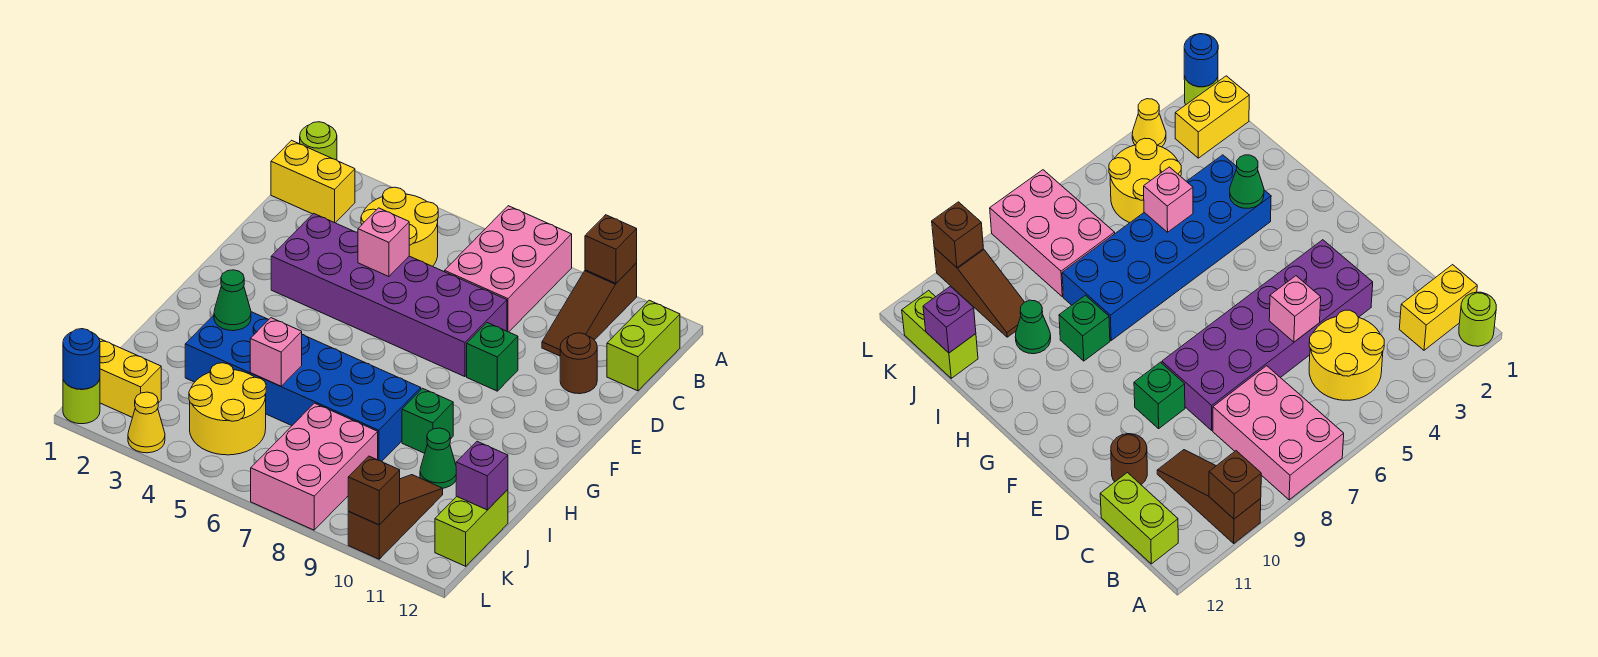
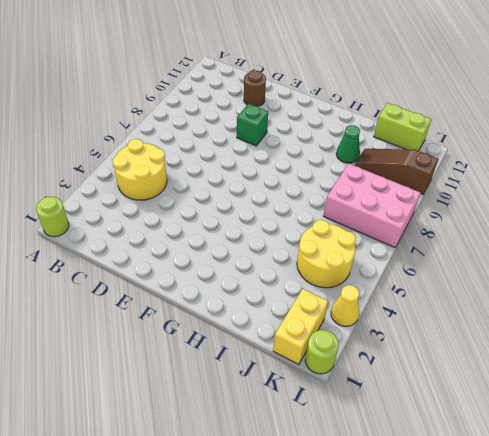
none -> pink 2x3 brick [445,206,572,332]
none -> brown 1x3 slope [542,263,637,356]
none -> yellow 1x2 brick [271,140,355,223]

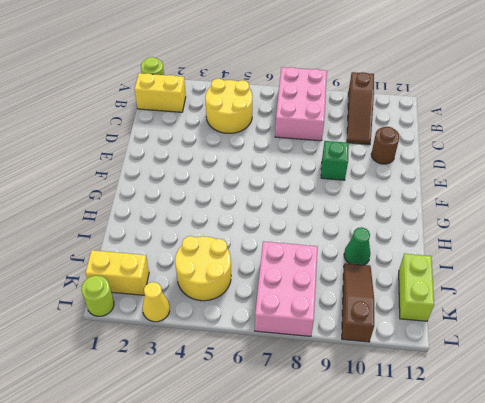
none -> lime 1x2 brick [607,300,680,391]
none -> purple 2x6 brick [271,213,507,377]
none -> blue 2x6 brick [185,312,421,461]

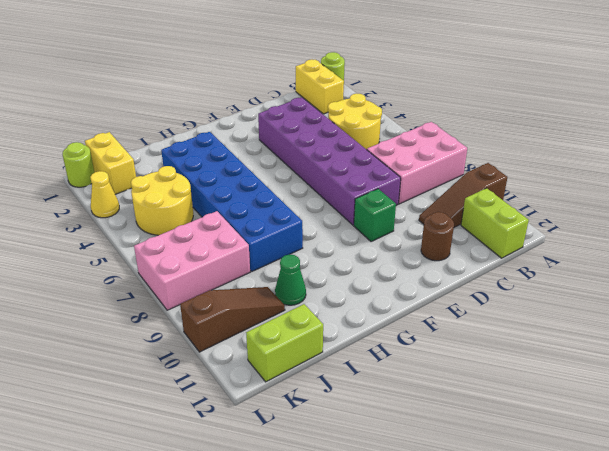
lime 1x2 brick [461,188,529,258] -> lime 1x2 brick turned to [607,300,680,391]
none -> green 1x1 brick [402,388,453,453]
none -> brown 1x1 brick [585,215,637,283]
none -> pink 1x1 brick [358,208,409,277]

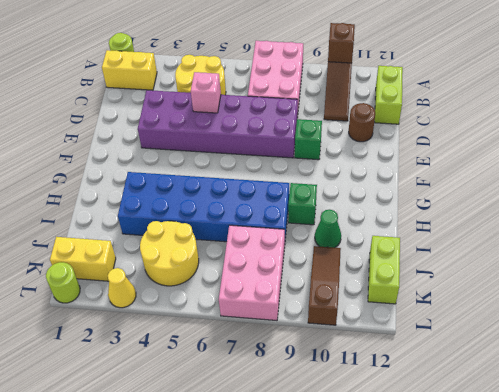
none -> green 1x1 cone [214,270,251,331]
none -> pink 1x1 brick [250,318,302,386]
none -> purple 1x1 brick [456,441,508,510]

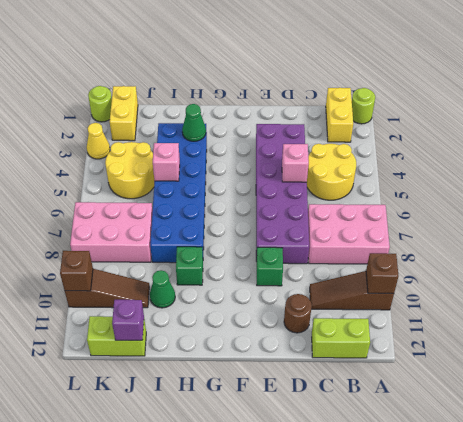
none -> blue 1x1 round brick [63,329,100,389]

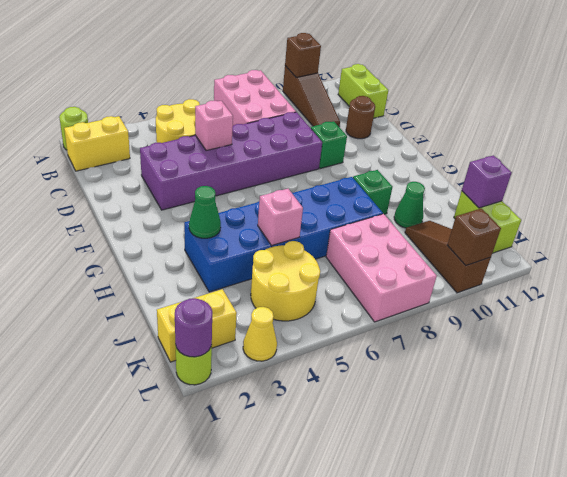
purple 1x1 round brick [175,298,212,357] -> blue 1x1 round brick [63,329,100,389]

